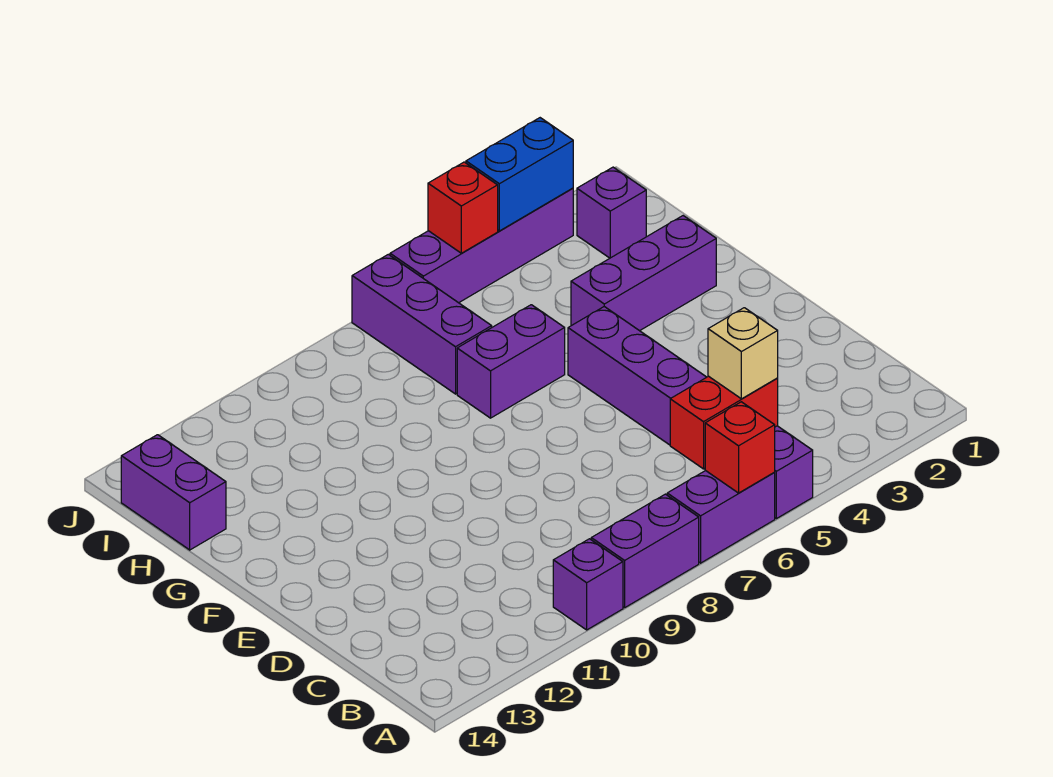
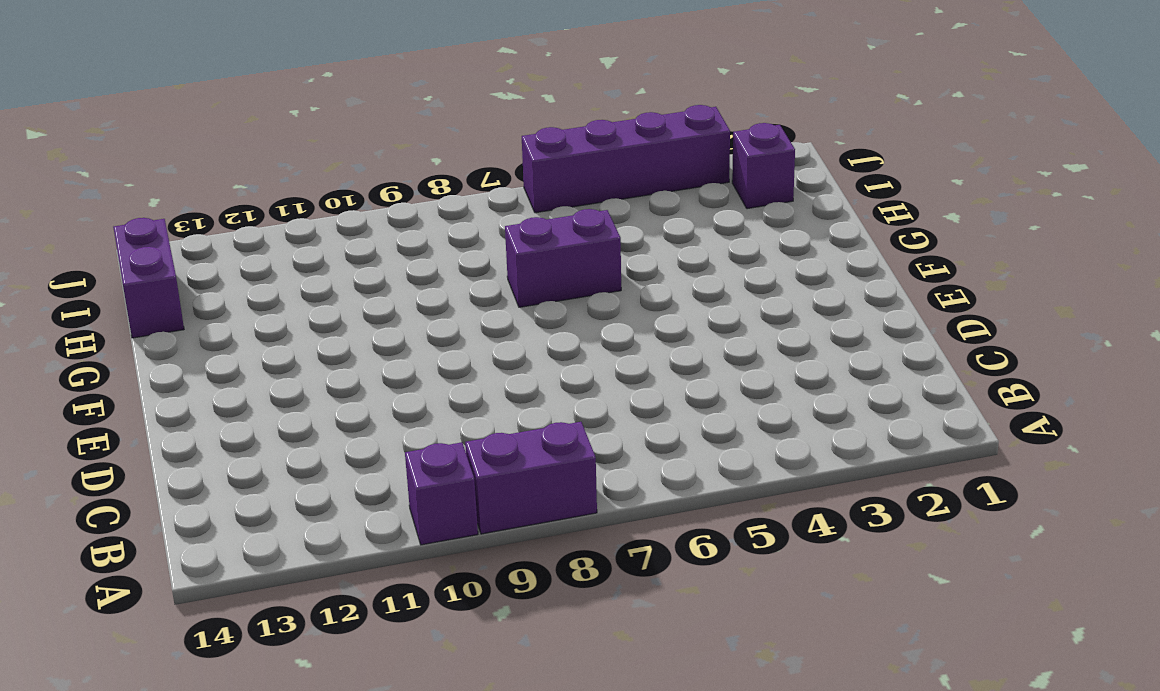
none -> purple 1x6 brick [568,307,813,519]
none -> purple 1x2 brick [667,471,775,563]
none -> purple 1x3 brick [571,216,716,331]

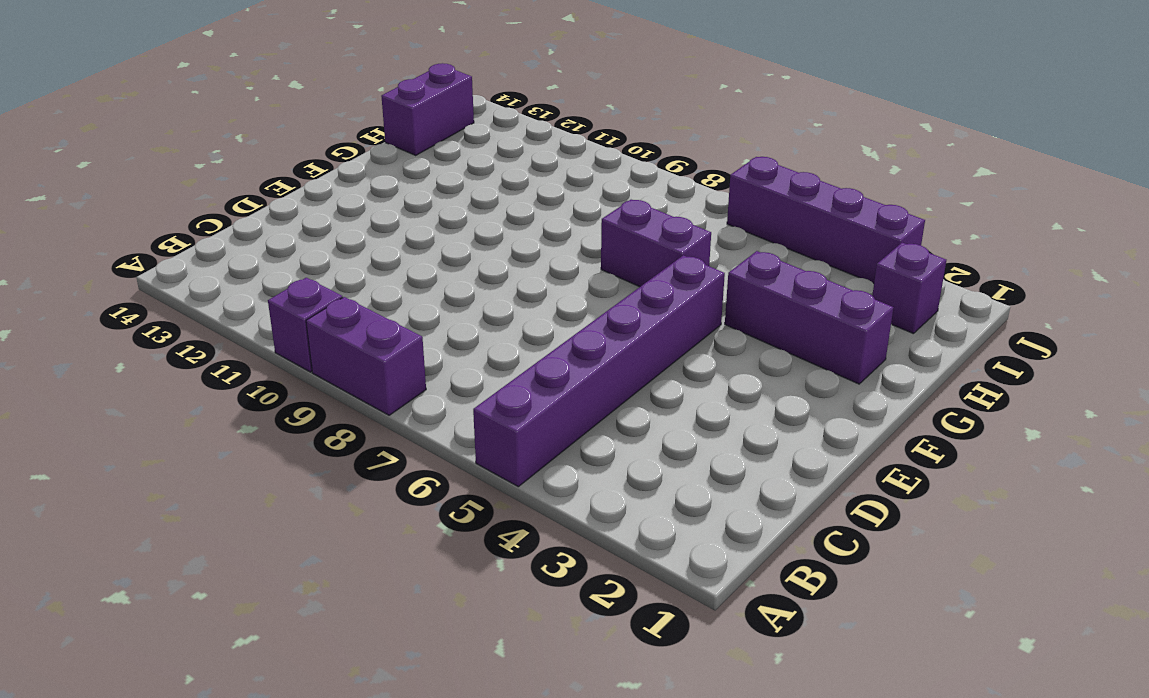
none -> purple 1x2 brick [667,471,775,563]
none -> purple 1x3 brick [352,254,492,394]
none -> red 1x1 brick [705,402,775,493]

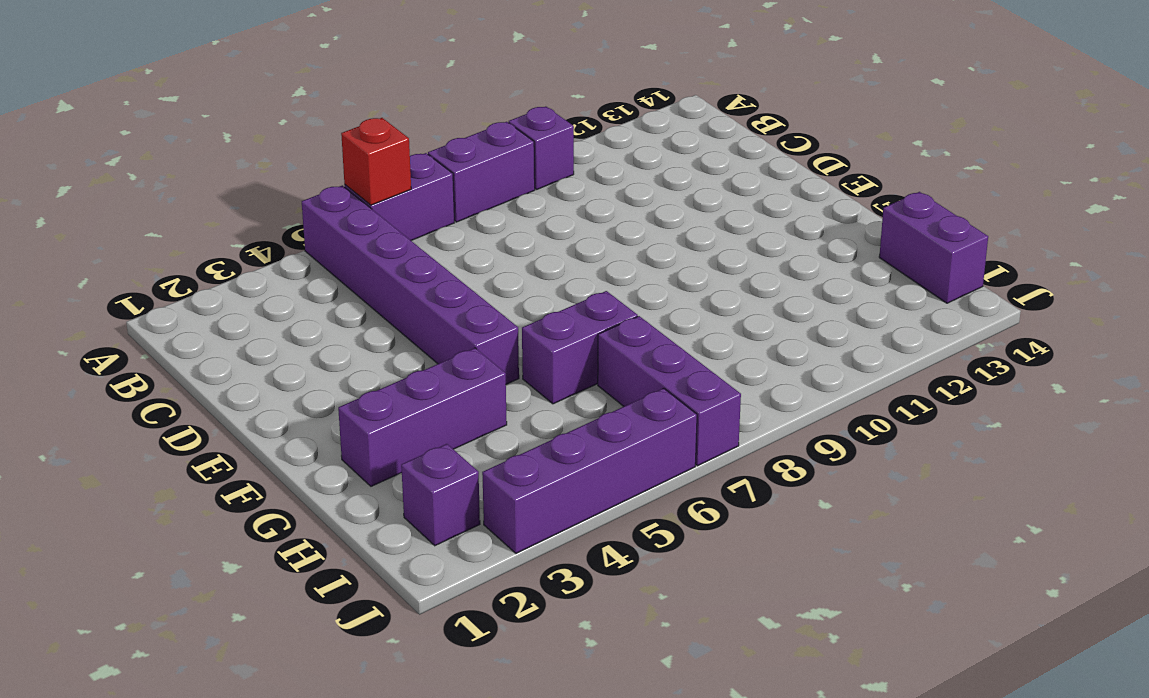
none -> red 1x2 brick [670,376,778,469]
none -> blue 1x2 brick [466,118,573,231]
none -> red 1x1 brick [428,162,498,253]

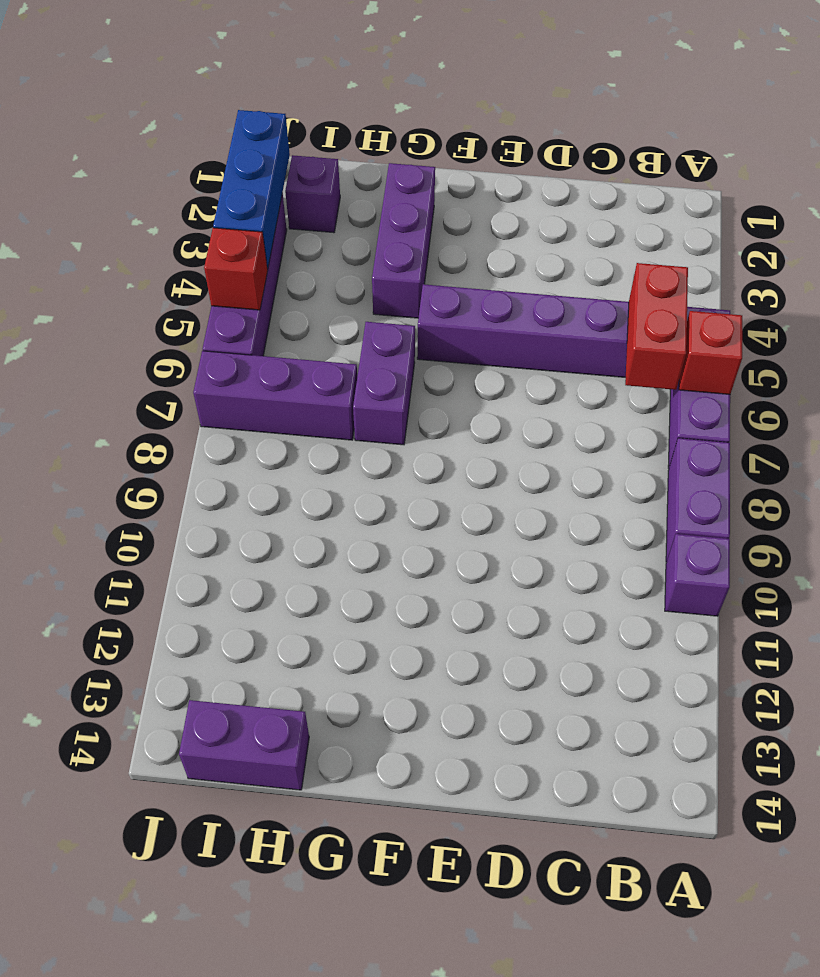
blue 1x3 brick [213,110,290,269] -> blue 1x2 brick [466,118,573,231]
none -> tan 1x1 brick [708,308,778,399]

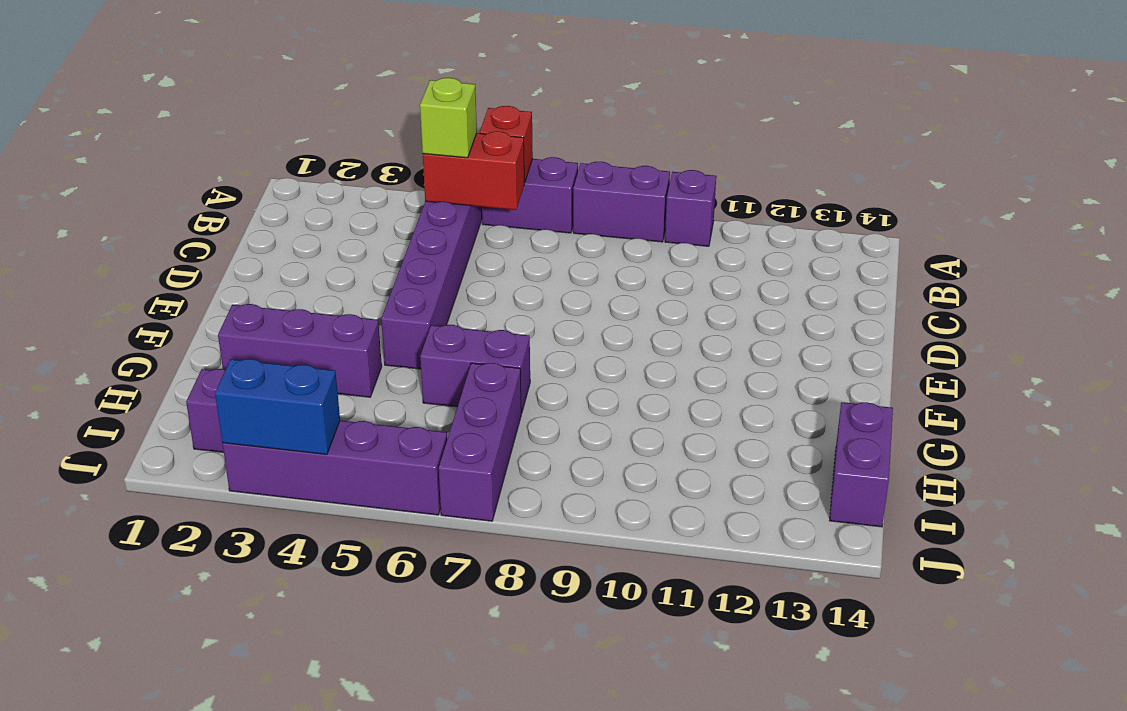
lime 1x1 brick [420,78,477,158] -> tan 1x1 brick [708,308,778,399]
none -> red 1x1 brick [428,162,498,253]

